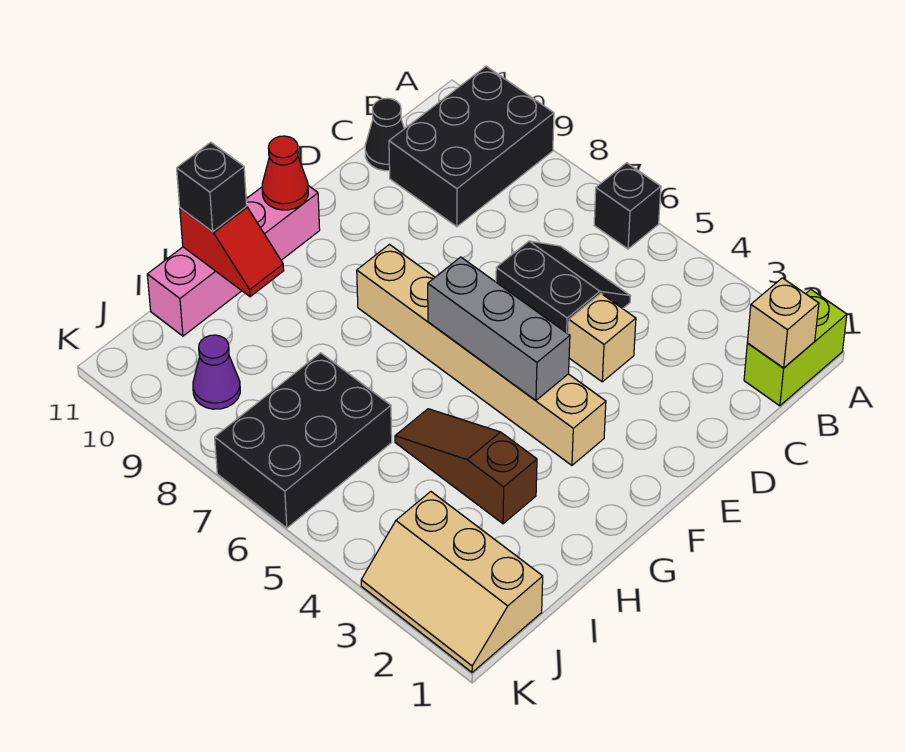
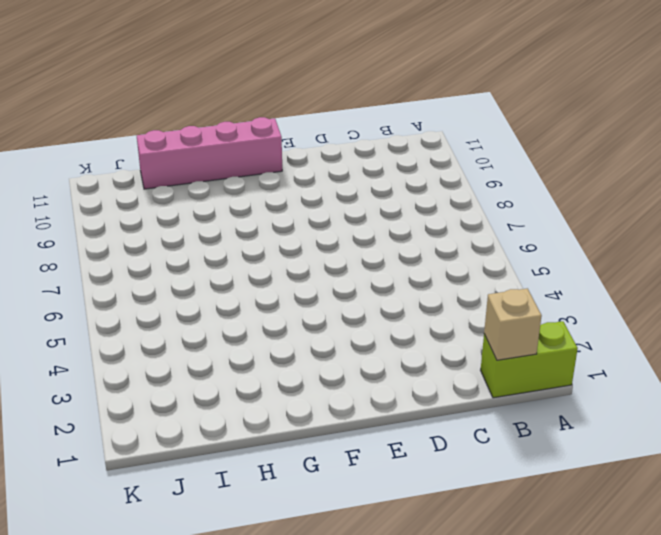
none -> black 1x1 brick [594,163,661,249]
none -> black 2x3 brick [389,66,554,227]
none -> black 2x2 slope [496,241,630,334]

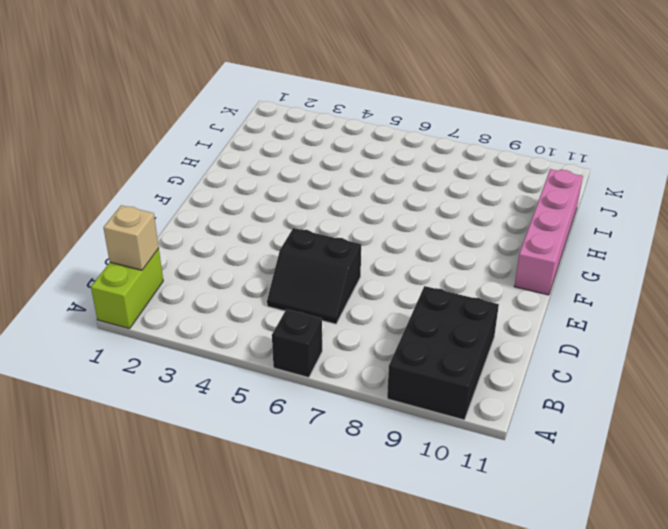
none -> black 1x1 cone [365,98,404,171]
none -> tan 1x1 brick [568,293,636,382]
none -> tan 1x6 brick [357,245,606,465]

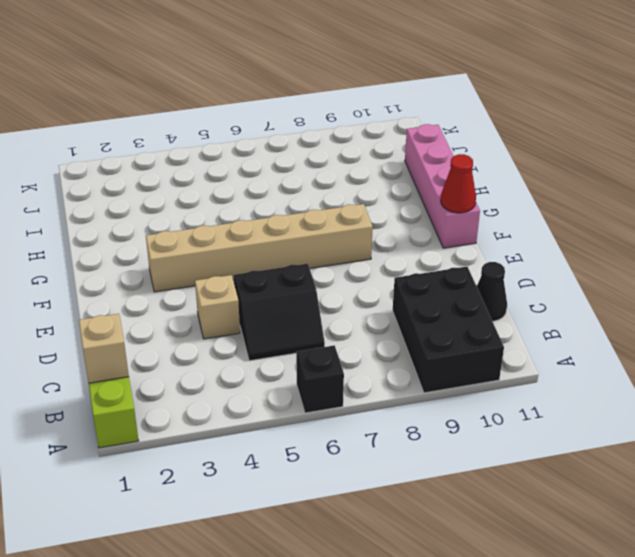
none -> brown 1x3 slope [395,409,537,524]
none -> black 2x3 brick [215,353,392,528]
none -> tan 2x3 slope [361,492,543,672]

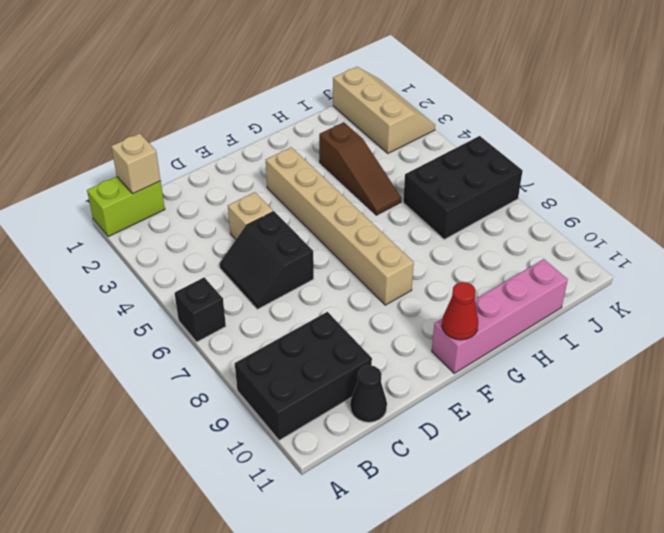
none -> purple 1x1 cone [193,335,240,409]
none -> grey 1x3 brick [428,257,570,401]
none -> red 1x2 slope [180,206,284,297]

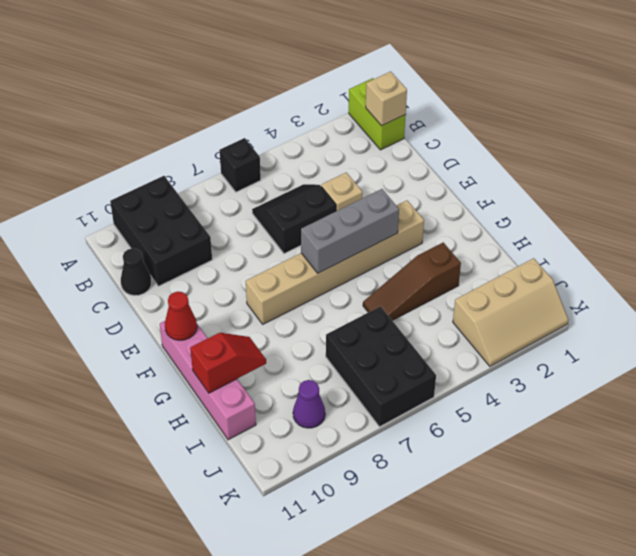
none -> black 1x1 brick [177,142,247,232]

